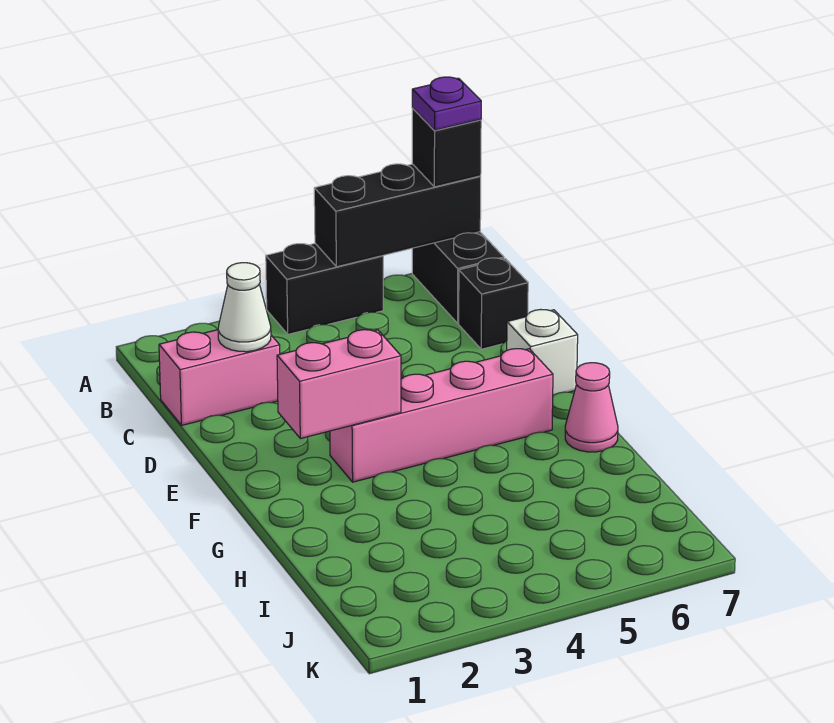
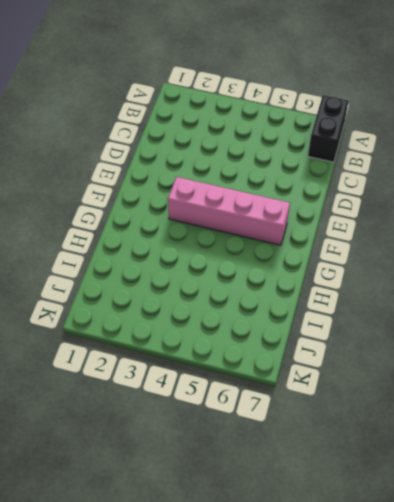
none -> black 1x2 brick [266,244,383,334]
none -> pink 1x2 brick [159,330,280,425]
none -> black 1x1 brick [459,258,528,349]

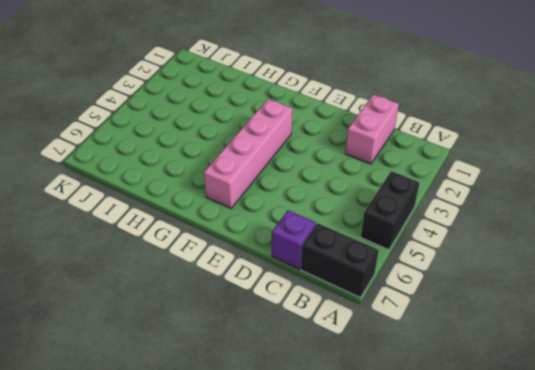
purple 1x1 brick [272,210,316,269] -> black 1x1 brick [459,258,528,349]
none -> white 1x1 brick [507,309,578,395]
none -> pink 1x1 cone [565,363,618,452]
none -> black 1x3 brick [314,164,481,267]

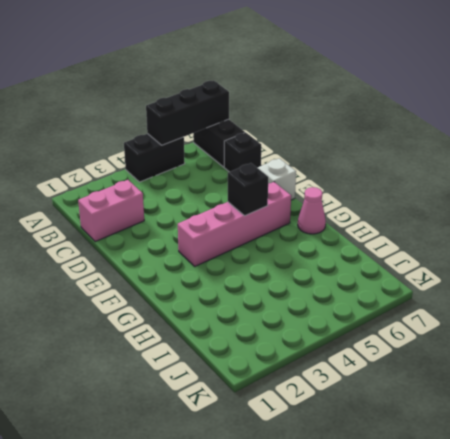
black 1x1 brick [228,163,268,216] -> black 1x1 brick moved to [412,108,481,187]
none -> white 1x1 cone [218,263,271,352]
none -> pink 1x2 brick [277,330,401,439]
none -> purple 1x1 plate [412,77,481,130]

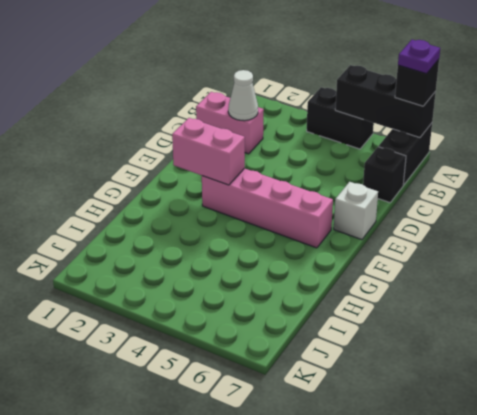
none -> pink 1x1 cone [565,363,618,452]

